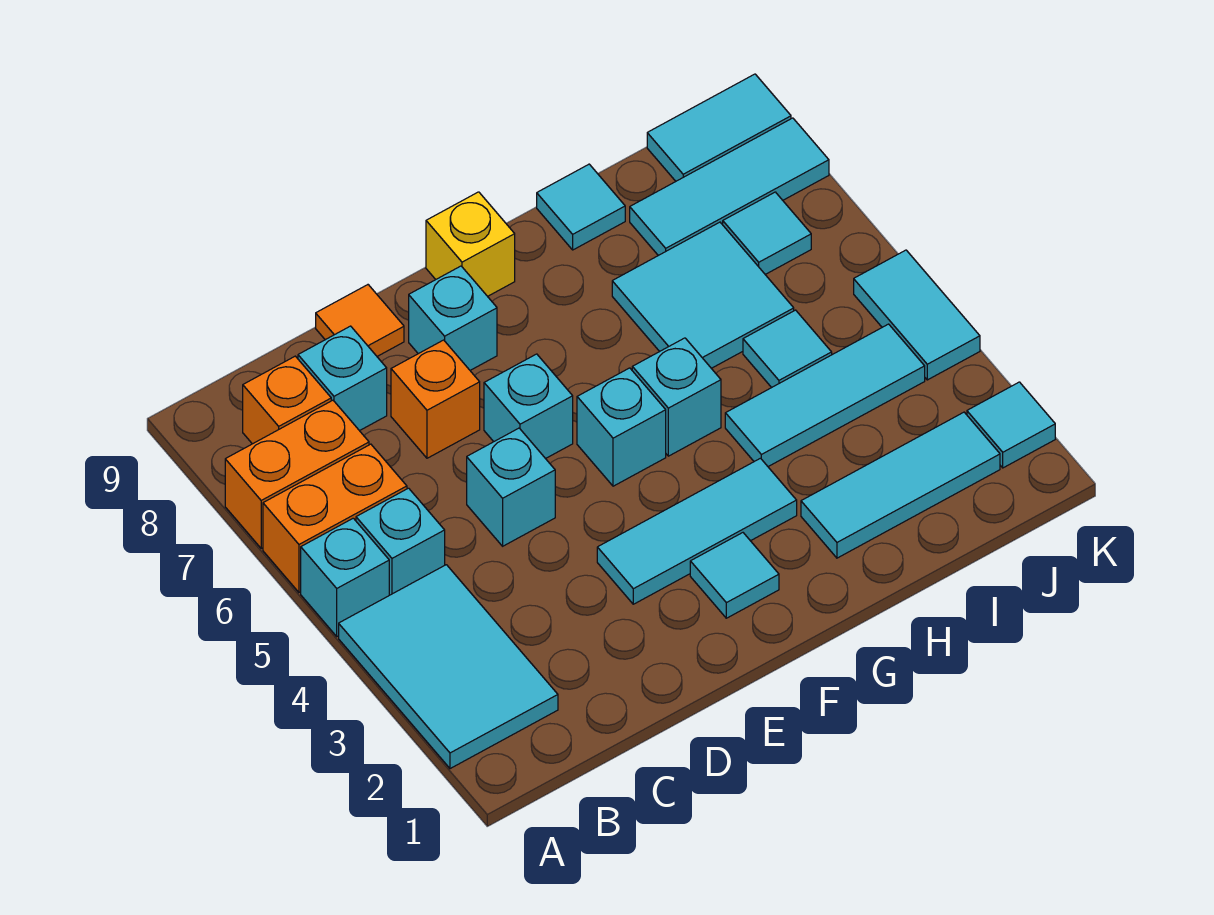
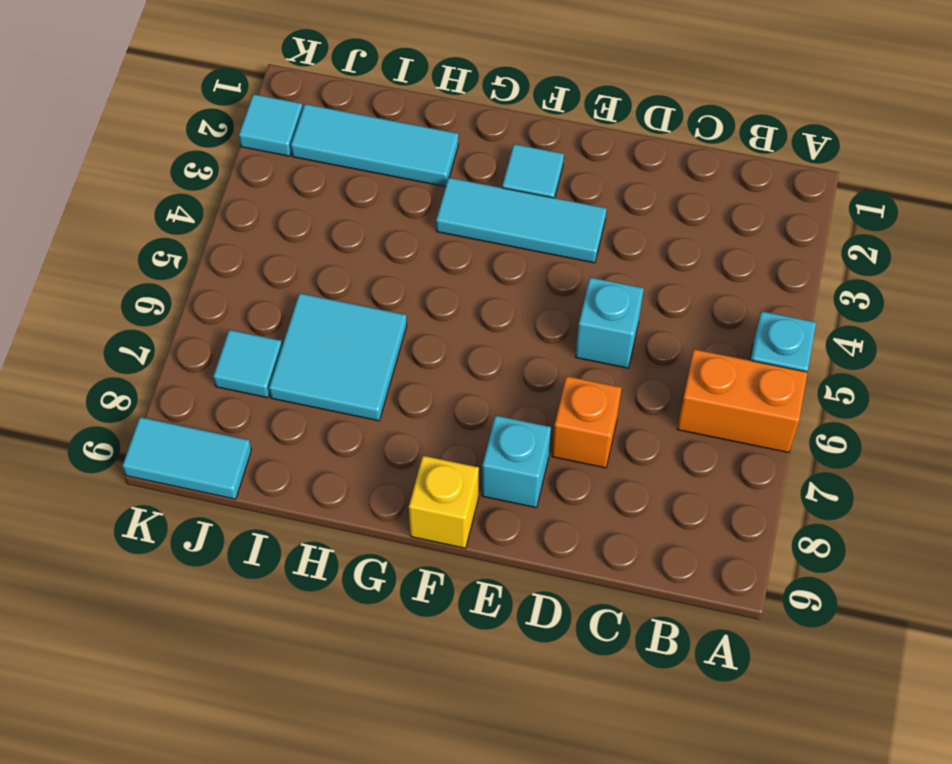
none -> cyan 2x3 tile [339,565,558,769]
none -> orange 1x2 brick [225,400,369,548]
none -> cyan 1x1 brick [356,488,445,595]

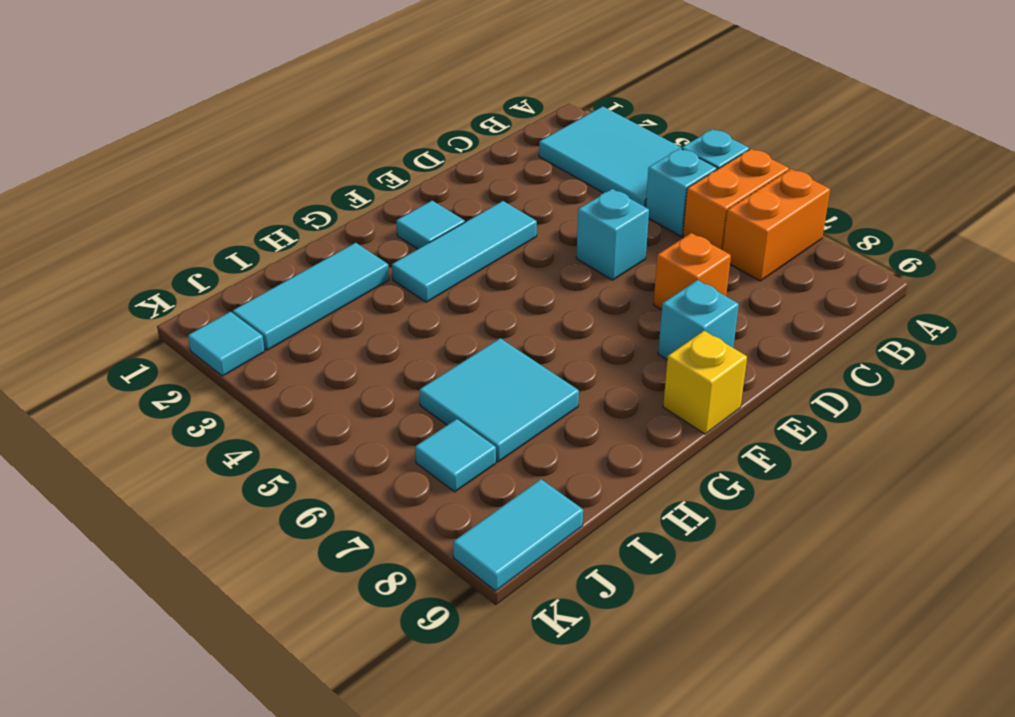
none -> orange 1x1 brick [243,356,331,444]
none -> cyan 1x1 brick [298,326,387,431]
none -> orange 1x1 tile [316,285,404,356]

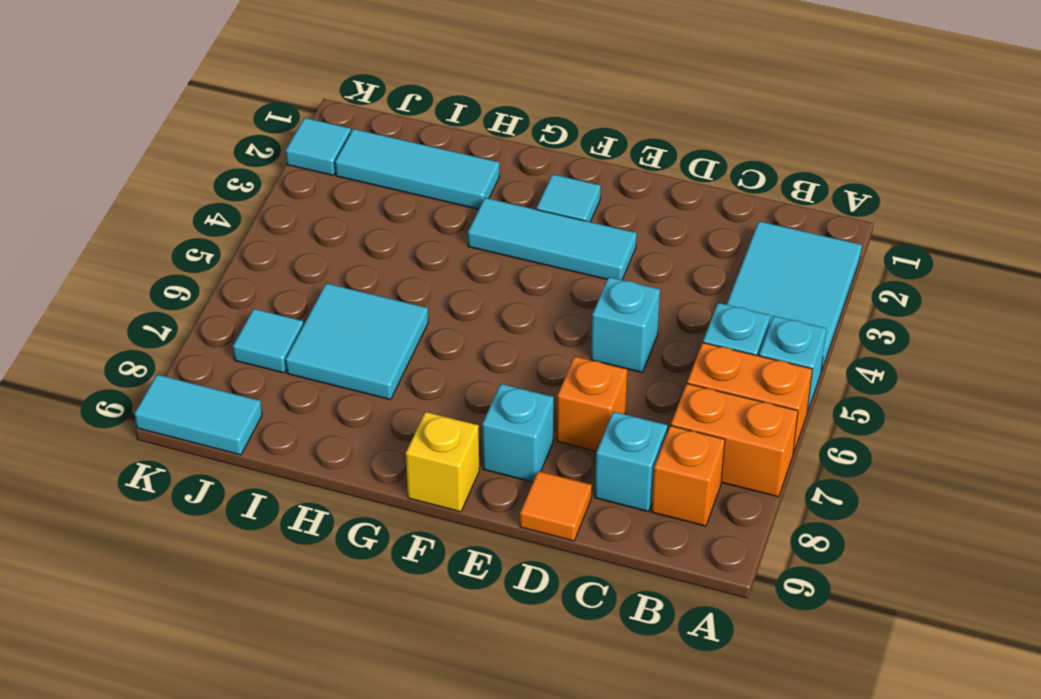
none -> cyan 1x1 brick [484,354,573,459]
none -> cyan 1x1 brick [577,368,666,486]
none -> cyan 1x1 brick [632,338,721,456]

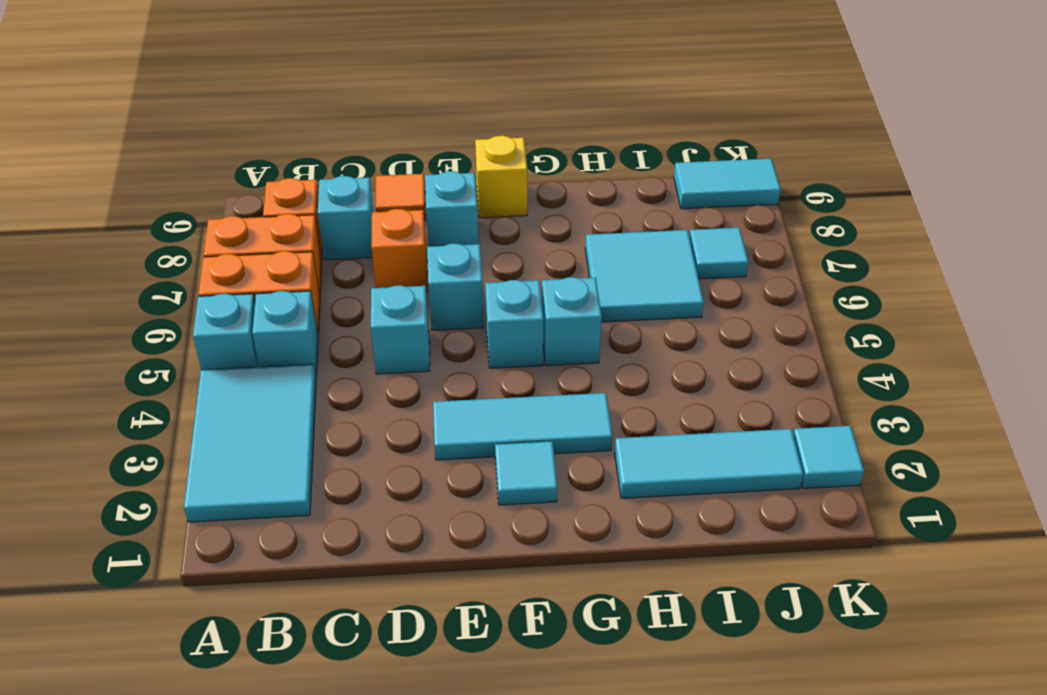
none -> cyan 1x3 tile [725,324,925,467]
none -> cyan 1x1 tile [537,164,625,250]
none -> cyan 1x1 tile [743,310,832,388]

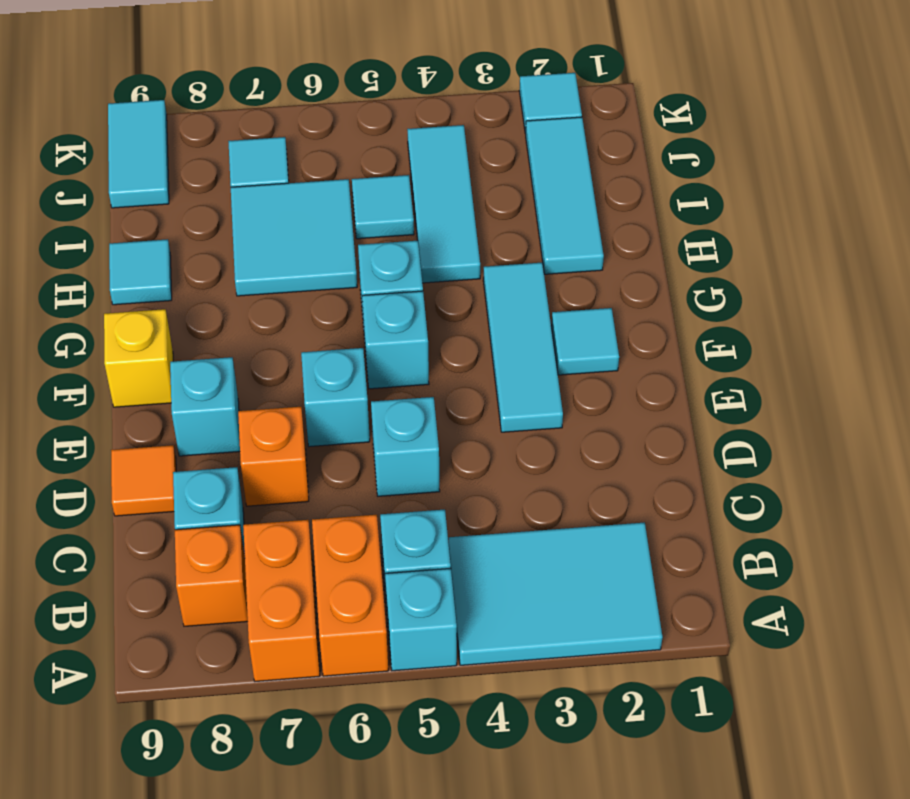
none -> cyan 1x3 tile [630,118,829,256]
none -> cyan 1x2 tile [854,250,980,380]

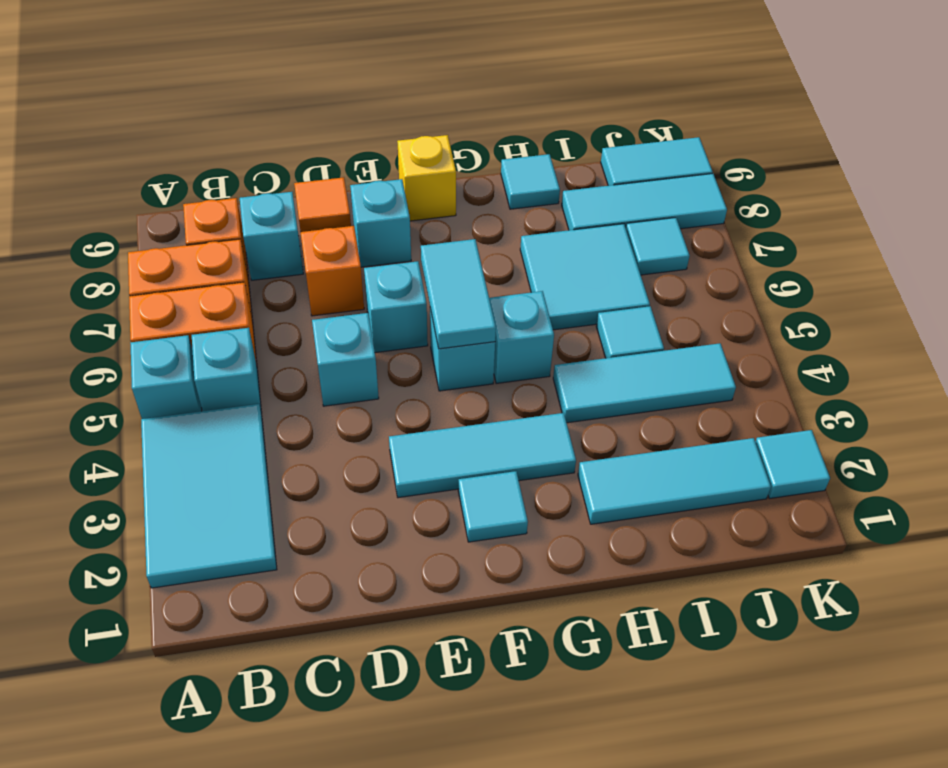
cyan 1x2 tile [421,239,496,349] -> cyan 1x2 tile moved to [854,250,980,380]

